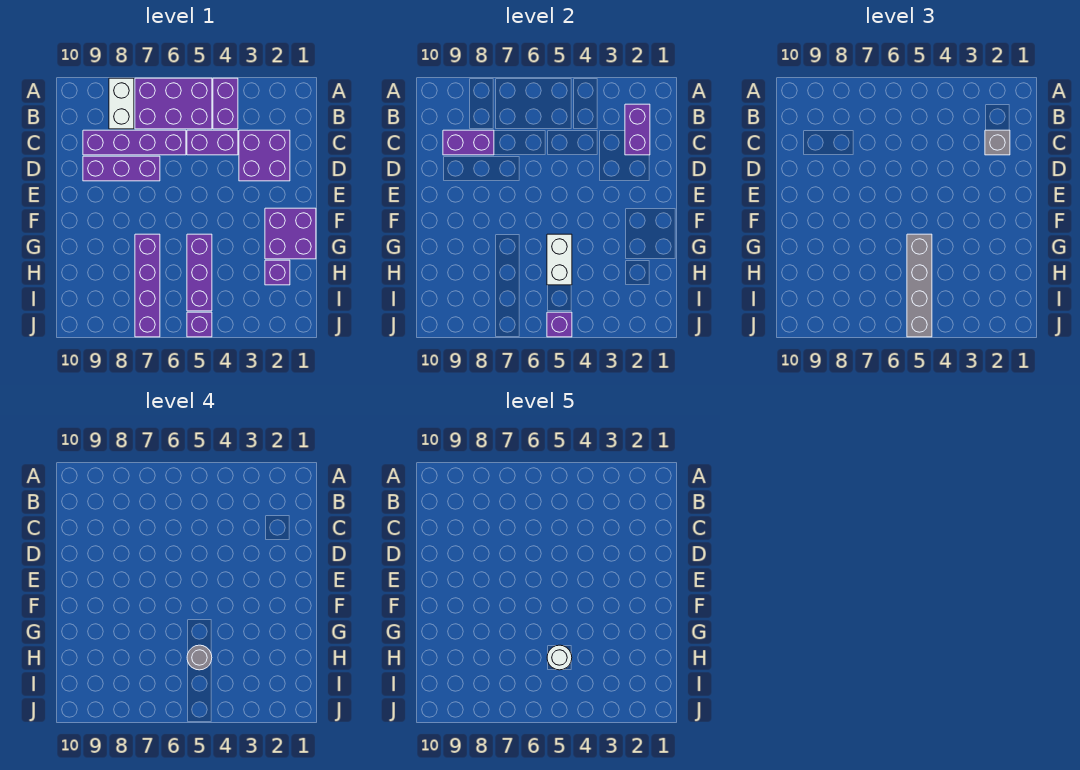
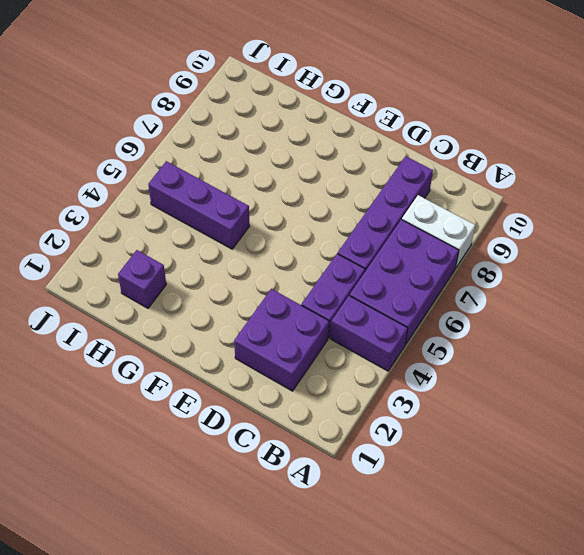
none -> purple 1x3 brick [83,156,160,181]
none -> purple 2x2 brick [265,208,316,259]
none -> purple 1x4 brick [135,234,160,337]

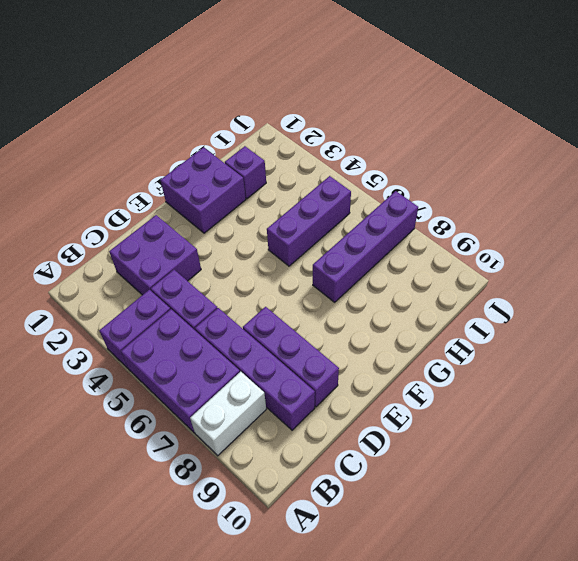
none -> purple 1x1 brick [187,312,212,337]
none -> purple 1x2 brick [625,104,650,155]
none -> purple 1x2 brick [443,130,494,155]

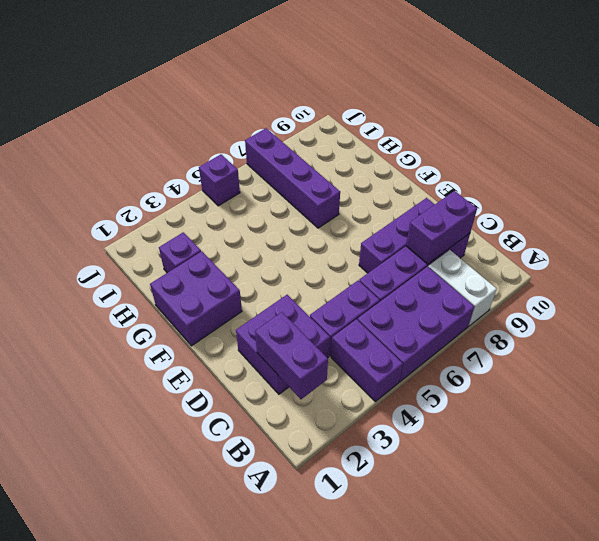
none -> purple 1x3 brick [187,234,212,311]
none -> white 1x2 brick [547,234,572,285]
none -> purple 1x1 brick [547,312,572,337]

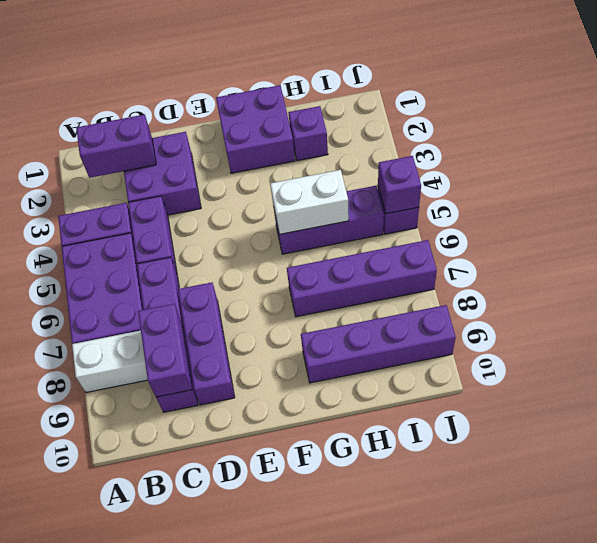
purple 1x4 brick [301,305,456,383] -> none
none -> grey 1x1 brick [985,130,1010,155]
none -> grey 1x4 brick [907,234,932,337]
none -> grey 1x1 round brick [187,645,212,670]

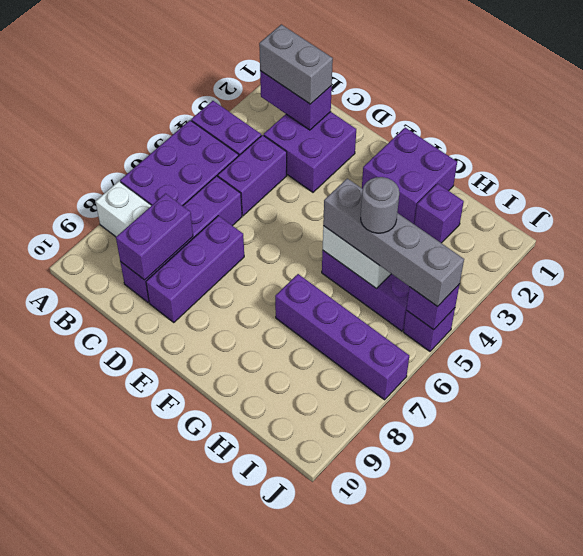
grey 1x2 brick [259,24,333,104] -> grey 1x1 brick [985,130,1010,155]
none -> white 1x1 round brick [547,645,572,670]

